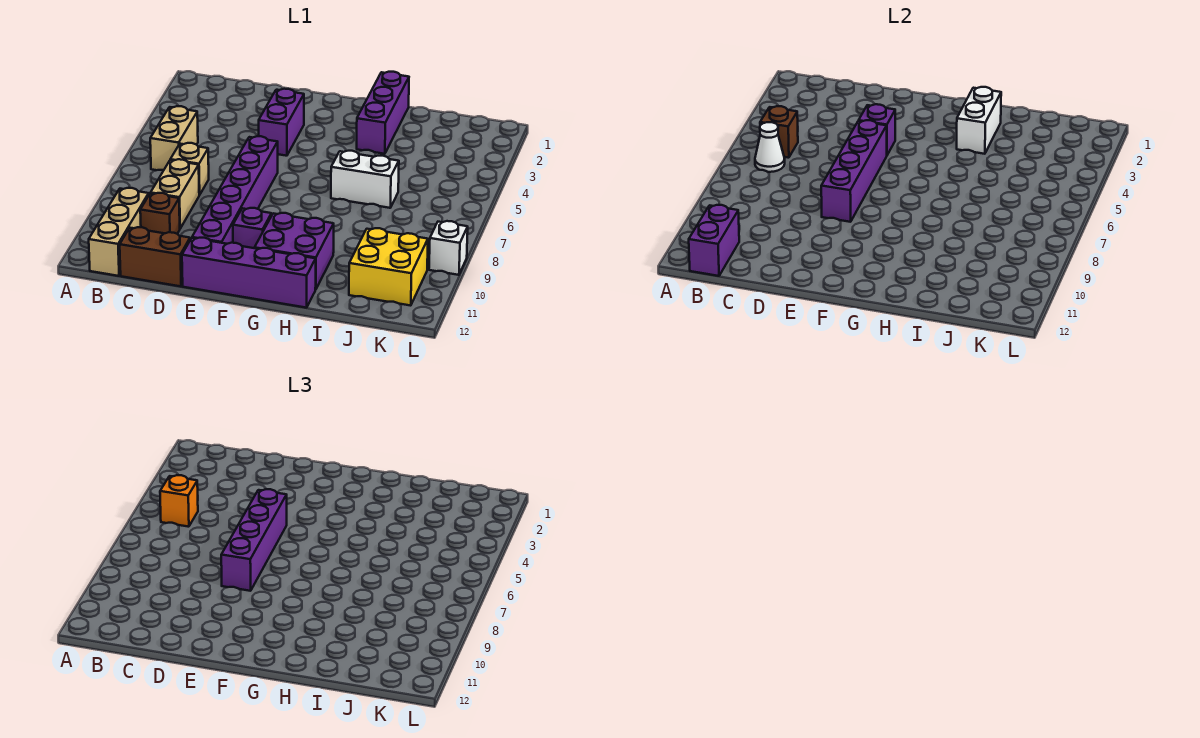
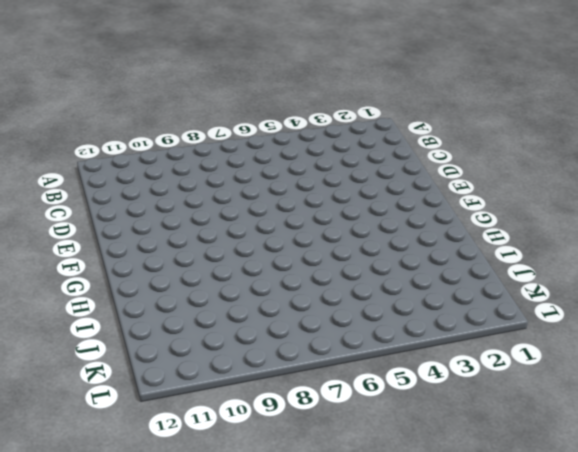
none -> tan 1x2 brick [150,106,198,170]
none -> tan 1x3 brick [89,188,149,276]
none -> tan 1x1 brick [170,143,209,195]

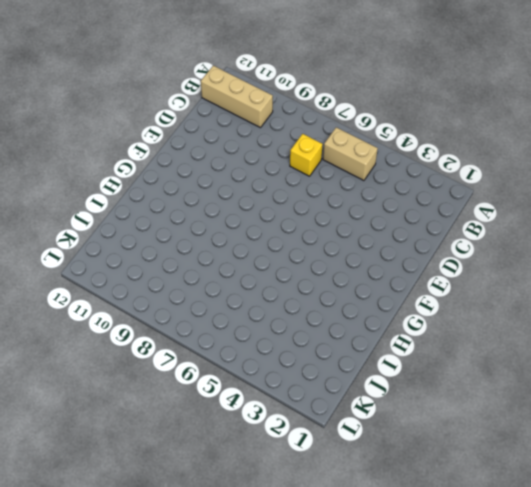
yellow 1x1 brick [290,134,323,176] -> tan 1x1 brick [170,143,209,195]
none -> tan 1x2 brick [151,159,199,228]
none -> brown 1x1 brick [140,193,180,234]
none -> brown 1x2 brick [120,227,190,286]

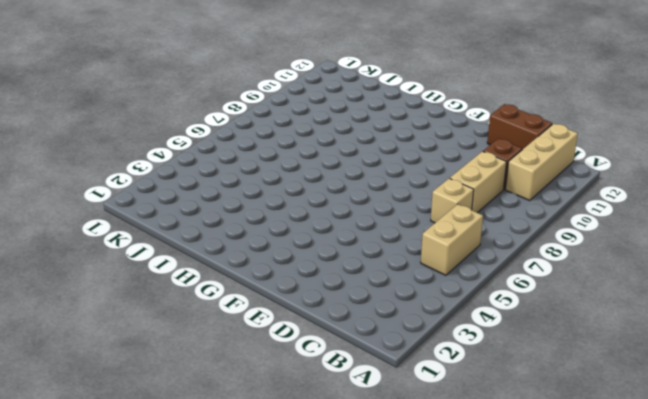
none -> purple 1x2 brick [259,89,304,156]
none -> purple 1x6 brick [192,136,278,244]
none -> purple 1x4 brick [182,238,316,308]

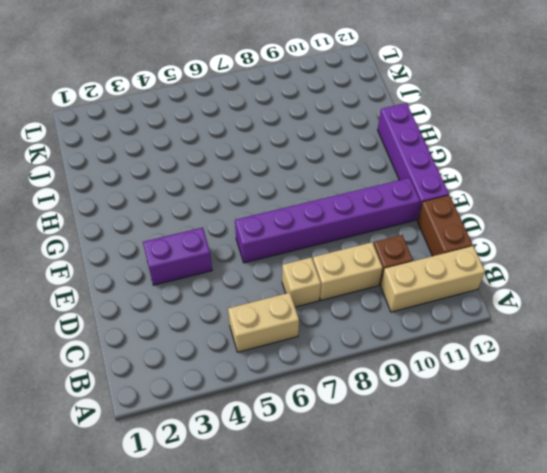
none -> purple 1x1 brick [233,208,271,248]
none -> purple 2x2 brick [255,213,334,290]
none -> purple 1x3 brick [357,72,409,154]

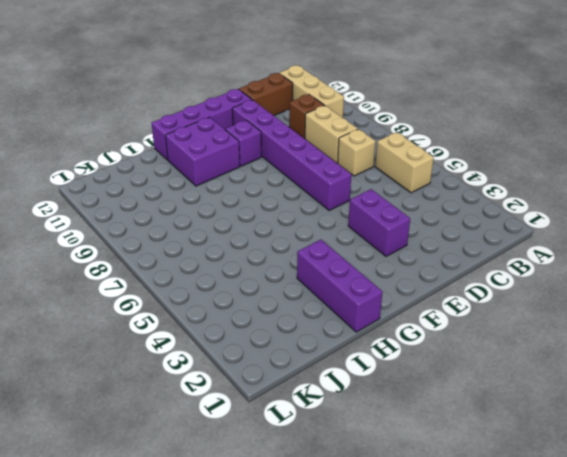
none -> white 1x2 brick [331,151,399,208]
none -> yellow 2x2 brick [349,228,428,306]
none -> white 1x1 brick [429,221,468,275]

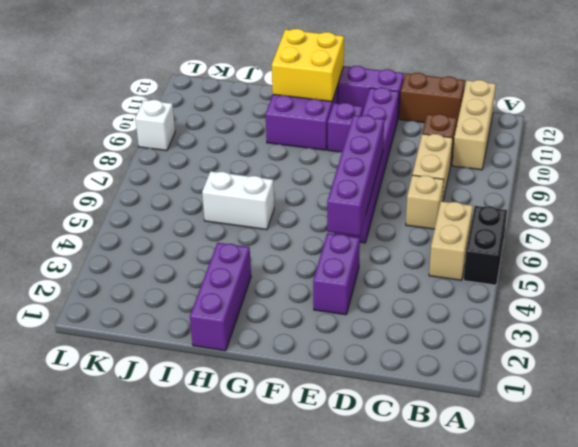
black 1x2 brick [464,206,507,285] -> none
yellow 2x2 brick [272,29,344,102] -> yellow 2x2 brick moved to [349,228,428,306]
none -> brown 1x1 brick [760,106,798,158]
none -> white 1x1 cone [755,122,785,172]
none -> purple 1x2 brick [689,205,739,276]

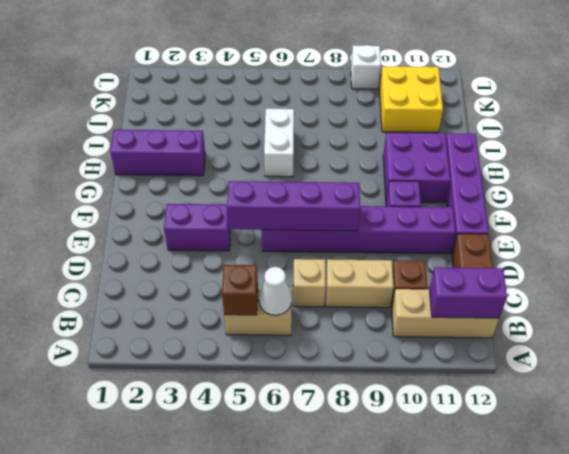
none -> purple 1x1 brick [859,104,895,155]
none -> white 1x2 brick [957,87,1001,154]
none -> orange 1x1 brick [160,475,198,527]

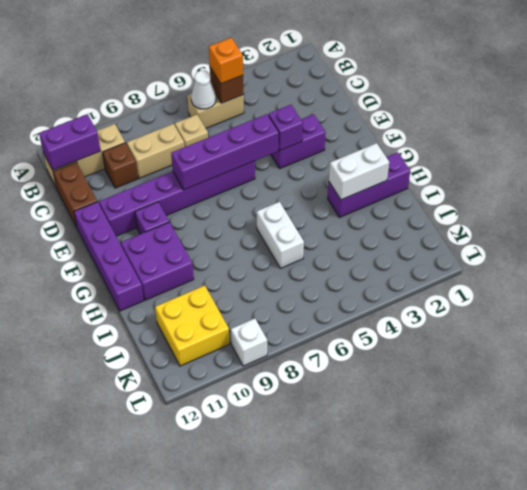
none -> purple 1x4 brick [221,489,287,591]

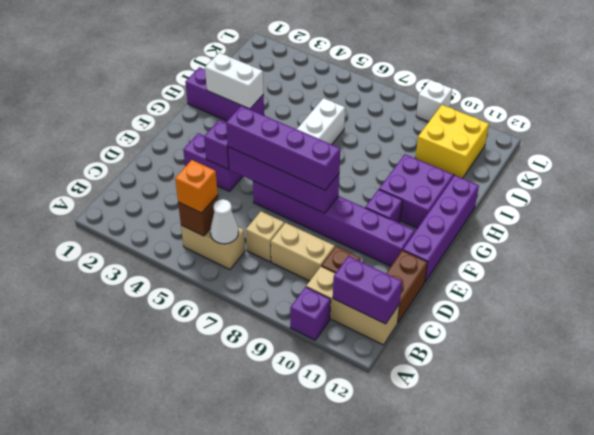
purple 1x1 brick [290,287,331,340] -> none

